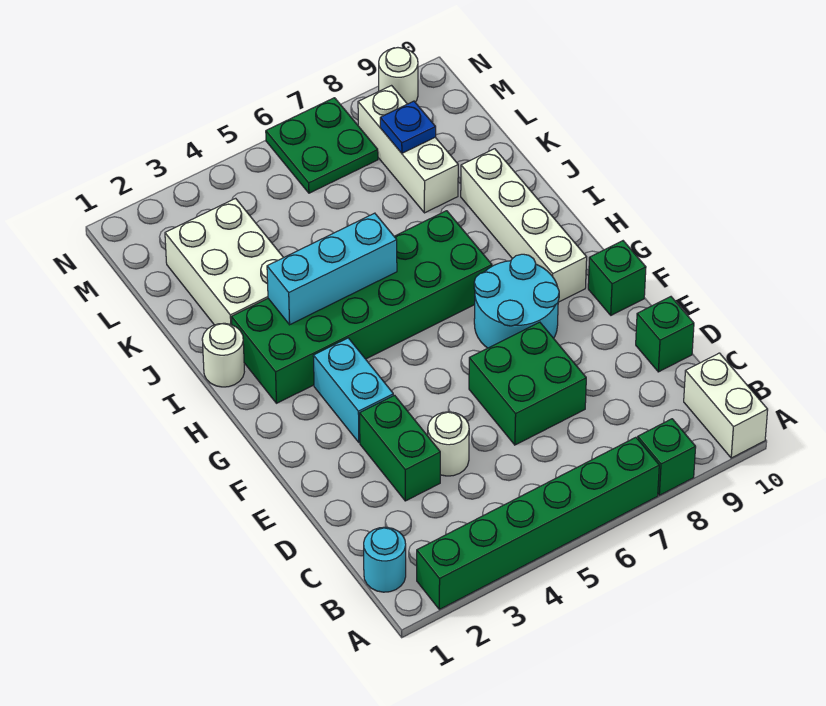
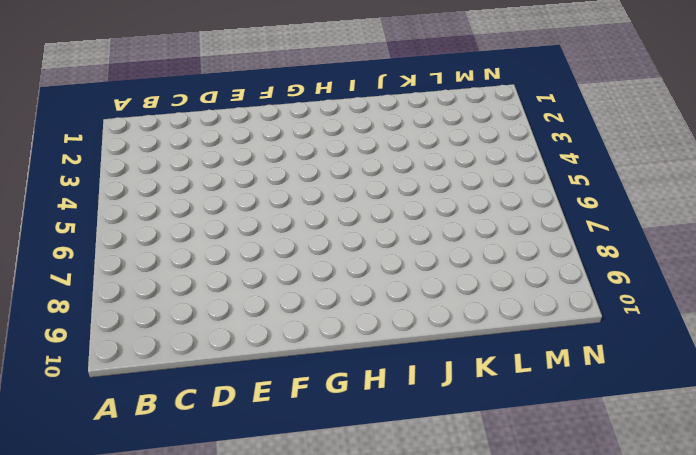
none -> green 1x6 brick [417,437,659,609]
none -> green 1x1 brick [638,419,696,495]
none -> white 1x2 brick [684,353,768,458]

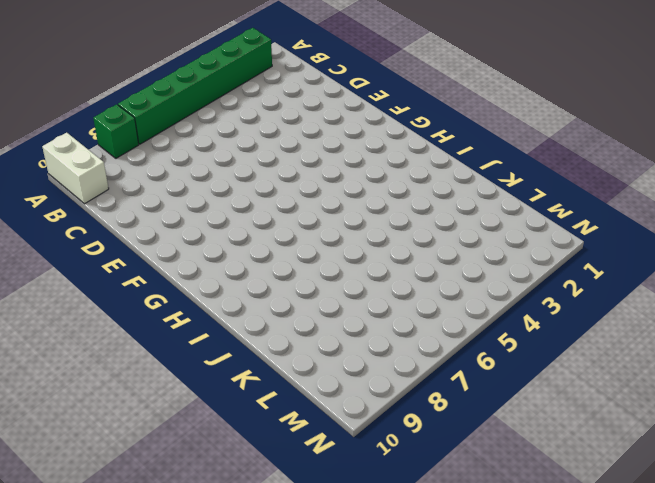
none -> cyan 1x1 round brick [364,527,406,592]
none -> green 1x2 brick [360,395,440,501]
none -> white 1x1 round brick [427,412,469,476]

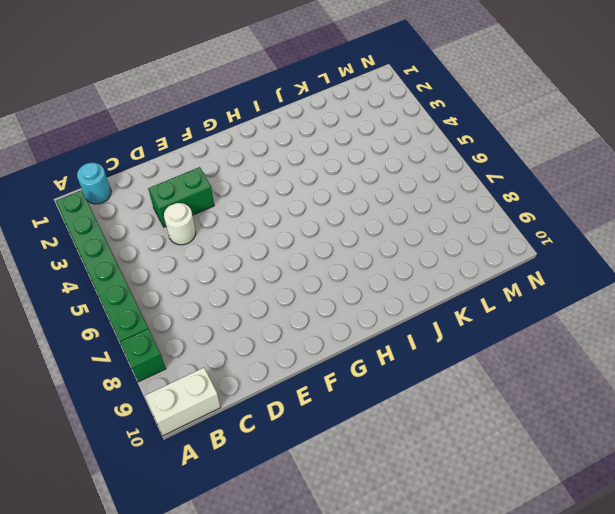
none -> green 2x2 brick [469,322,586,445]
none -> green 1x1 brick [636,297,694,372]
none -> cyan 1x2 brick [313,338,393,443]

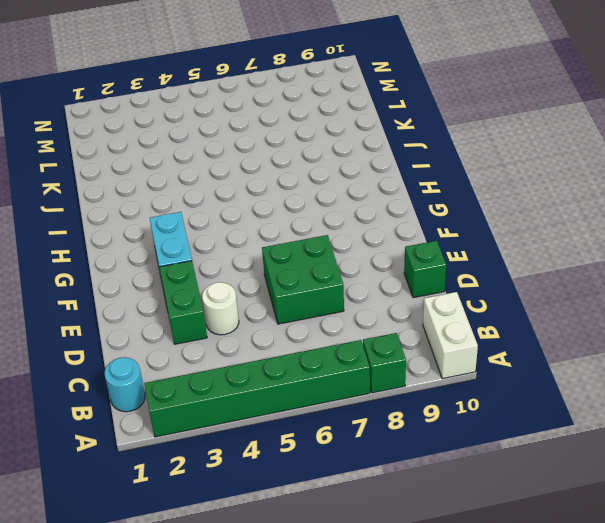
none -> cyan 2x2 round brick [474,254,559,348]
none -> green 1x1 brick [588,241,646,315]
none -> white 1x4 brick [461,149,587,302]

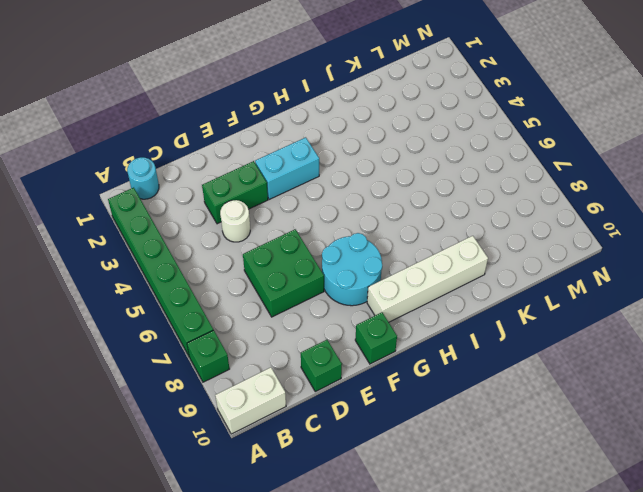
none -> green 2x6 brick [231,211,492,403]
none -> white 1x1 round brick [202,323,244,387]
none -> white 2x3 brick [165,198,284,325]

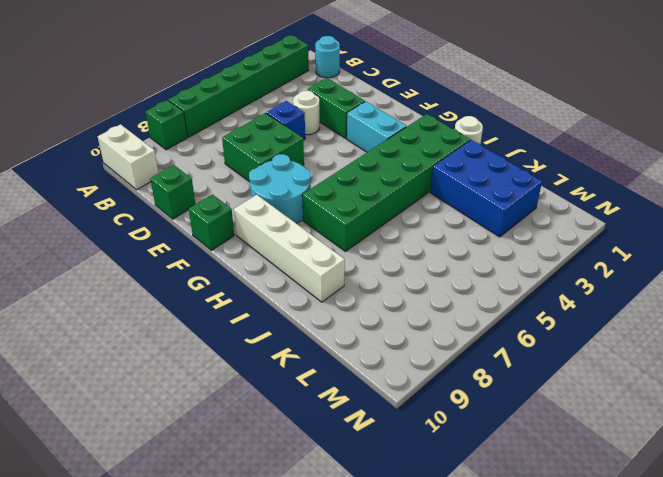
blue 1x1 brick [266,101,305,140] -> none
blue 2x3 brick [430,140,542,237] -> white 2x3 brick [165,198,284,325]
none -> white 1x3 brick [358,86,458,213]
none -> green 2x2 plate [266,98,378,193]
none -> white 1x1 round brick [379,48,418,104]

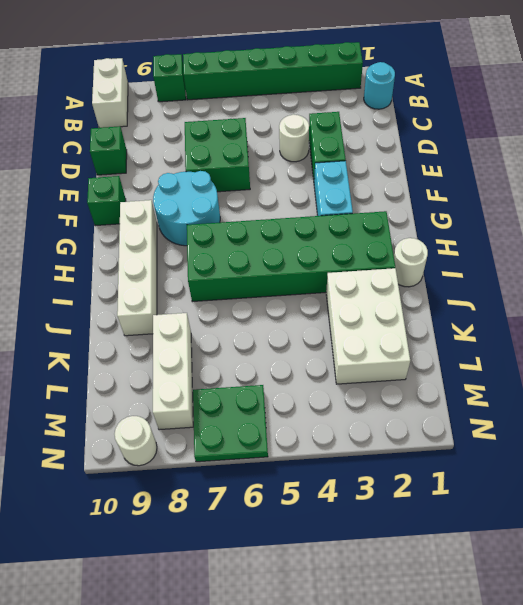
none -> cyan 1x3 brick [267,213,397,325]
none -> blue 1x1 plate [380,101,436,153]

